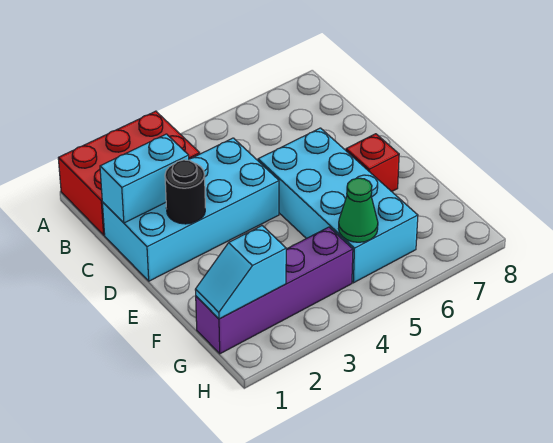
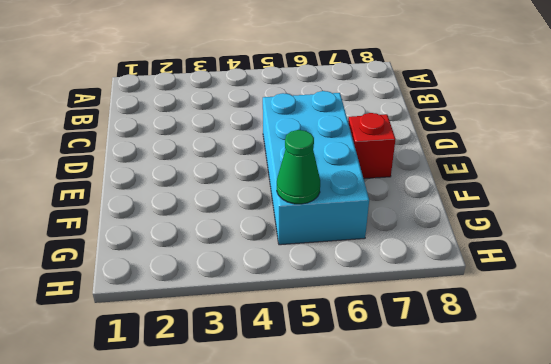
none -> red 2x3 brick [58,111,200,235]
none -> cyan 2x4 brick [102,138,279,281]

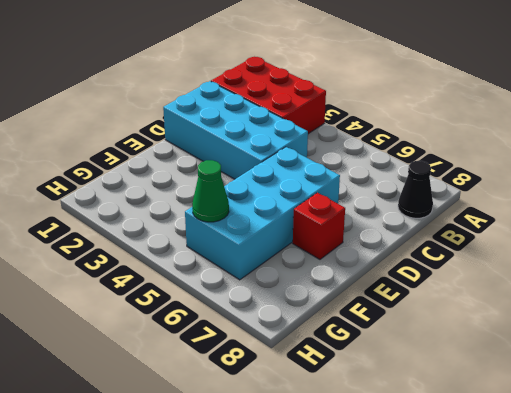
black 1x1 cone [398,161,433,218] -> none
none -> purple 1x4 brick [196,227,353,354]
none -> cyan 1x2 brick [100,134,189,223]

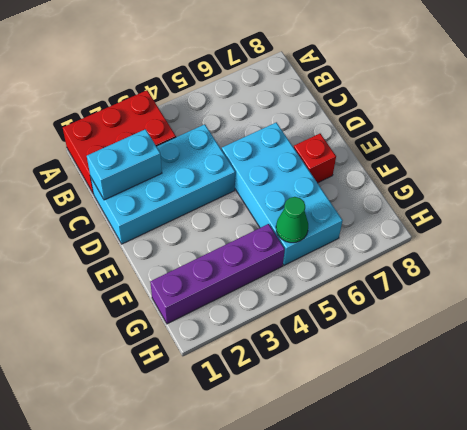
none -> black 1x1 round brick [165,160,205,224]
none -> cyan 1x2 slope [195,226,286,319]

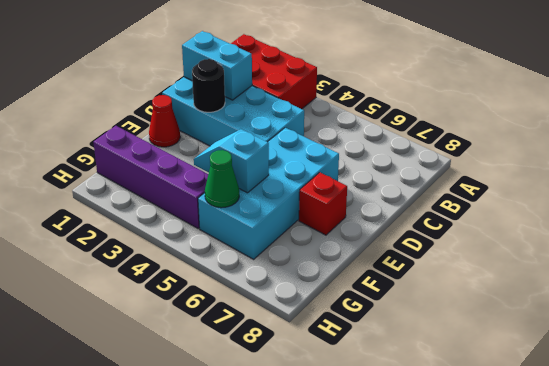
red 1x1 cone [149,95,180,147] -> none
cyan 1x2 slope [194,129,269,193] -> cyan 1x2 slope moved to [195,226,286,319]

